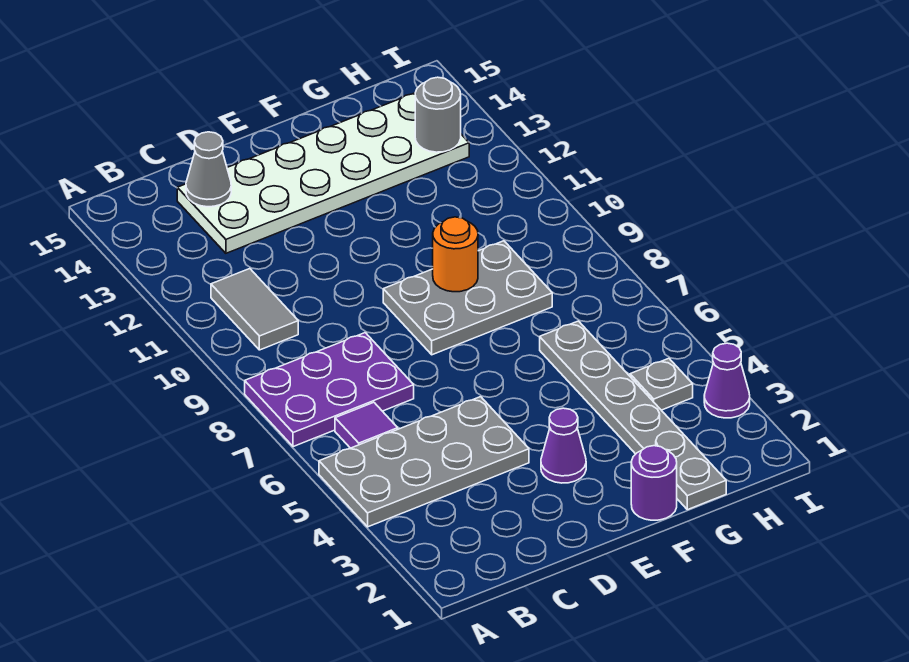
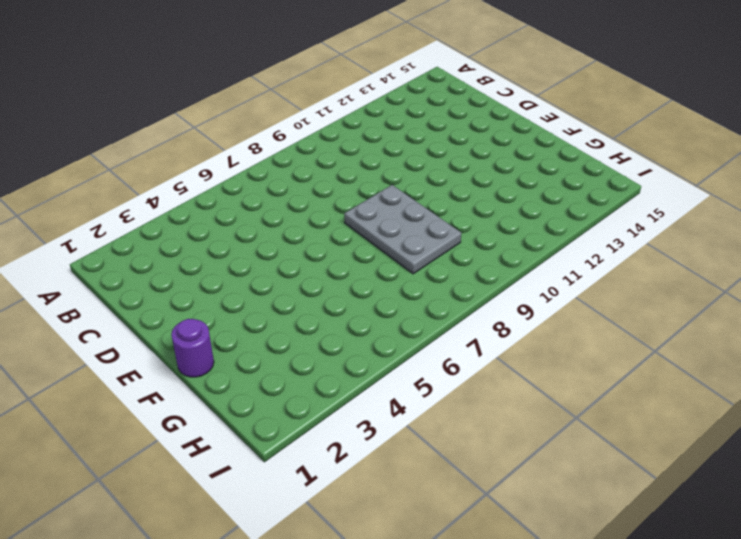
none -> grey 2x4 plate [319,397,529,527]
none -> purple 2x3 plate [245,333,414,447]
none -> purple 1x1 tile [335,402,398,448]

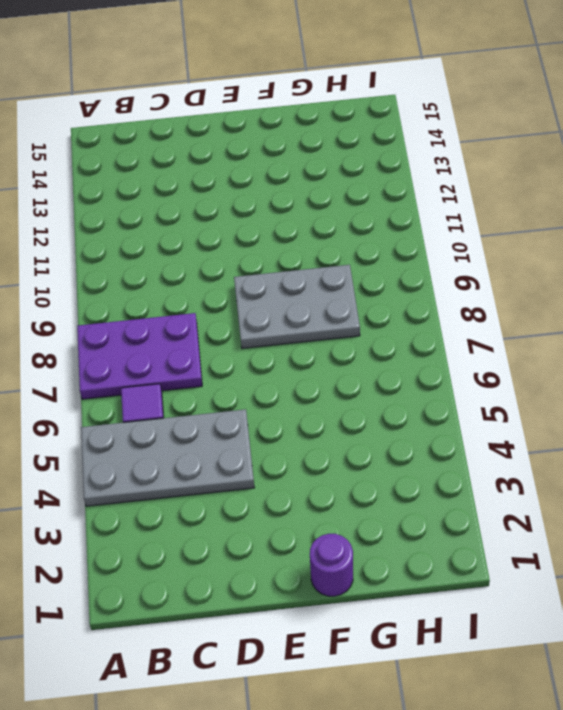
none -> grey 1x2 tile [211,269,298,350]
none -> white 2x6 plate [177,93,469,253]
none -> purple 1x1 cone [541,408,586,483]

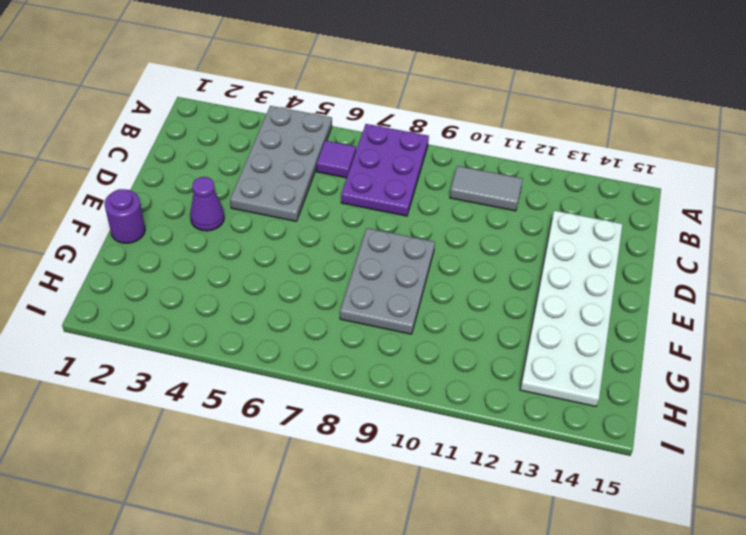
none -> grey 1x6 plate [540,321,726,510]
none -> grey 1x1 plate [630,358,693,410]
none -> purple 1x1 cone [704,343,750,418]

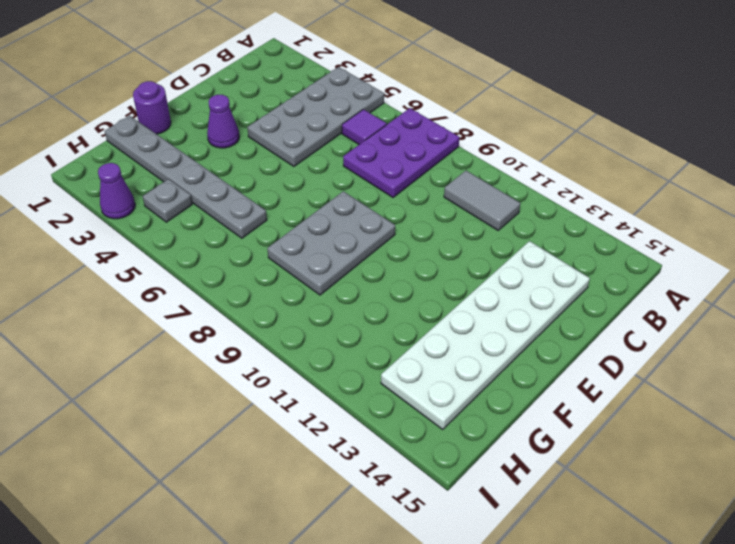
none -> grey 1x1 cone [186,132,231,207]
none -> orange 1x1 round brick [433,217,478,292]
none -> grey 1x1 round brick [415,77,461,152]

